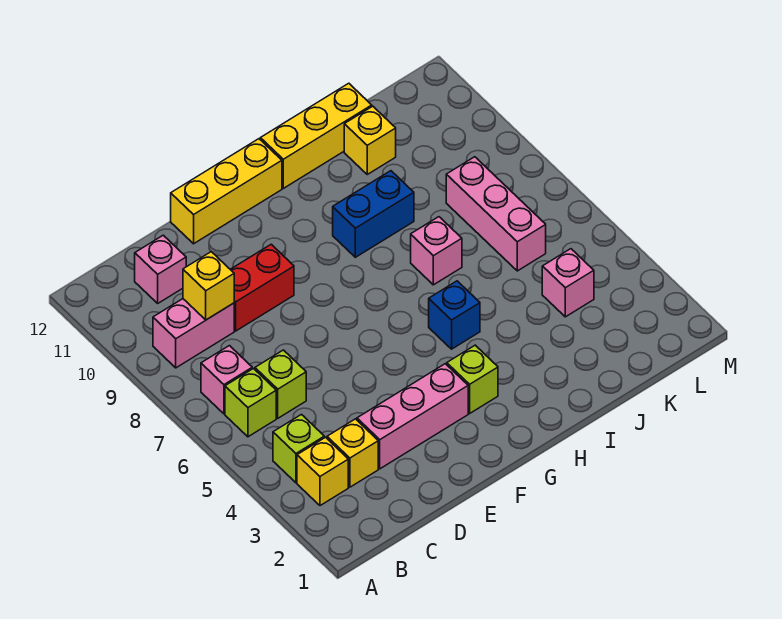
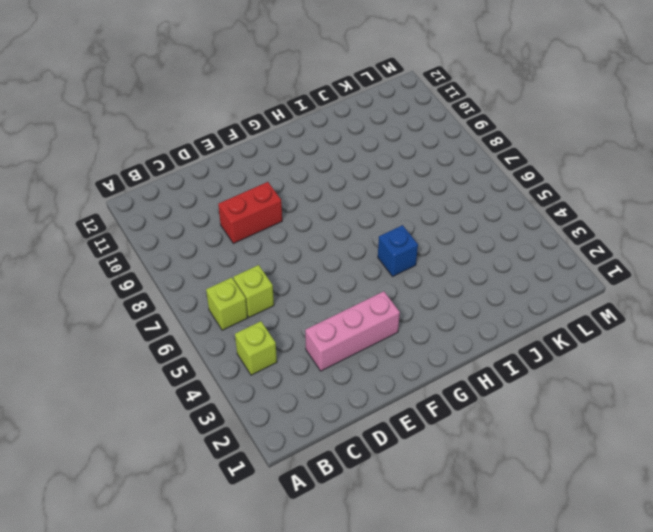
none -> yellow 1x1 brick [297,437,348,506]
none -> pink 1x1 brick [201,346,252,414]
none -> pink 1x2 brick [153,299,234,368]

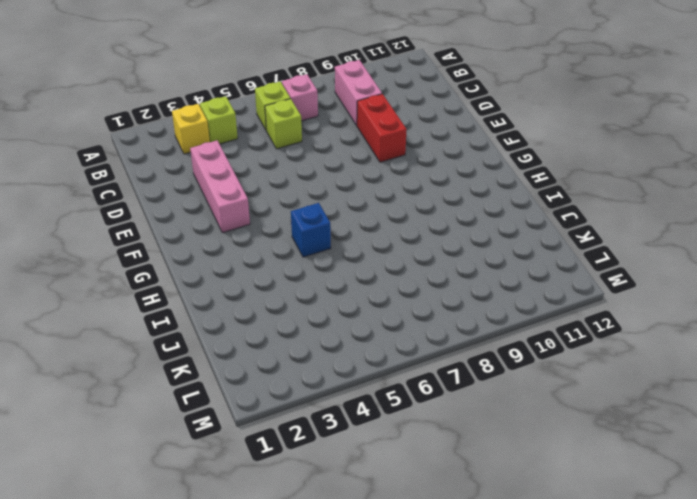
none -> yellow 1x1 brick [327,419,378,487]
none -> pink 1x1 brick [135,235,186,303]
none -> yellow 1x3 brick [171,139,282,244]

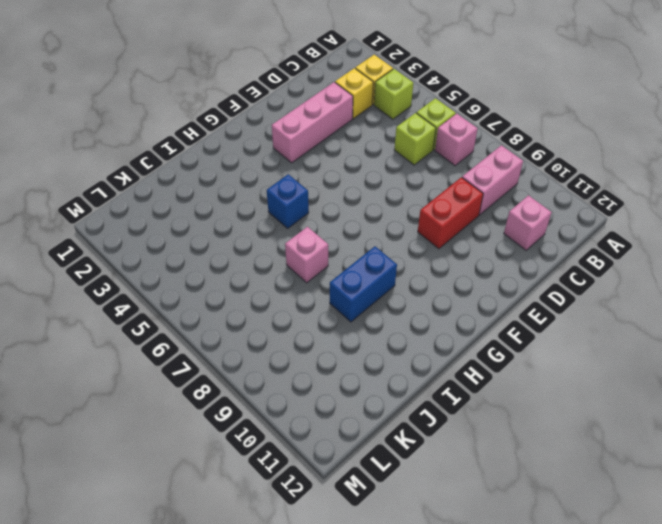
none -> yellow 1x3 brick [171,139,282,244]
none -> lime 1x1 brick [447,345,498,413]
none -> yellow 1x3 brick [260,83,372,188]

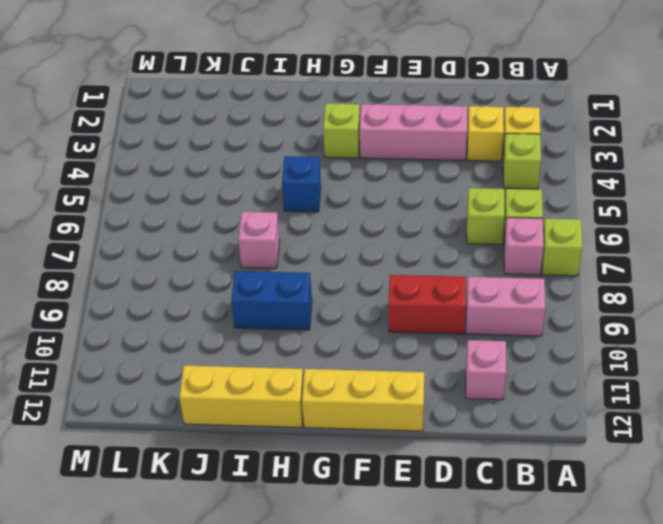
lime 1x1 brick [542,219,582,276] -> none
none -> yellow 1x1 brick [344,106,396,174]
none -> pink 1x1 brick [542,249,594,317]
none -> pink 1x3 brick [446,157,546,271]

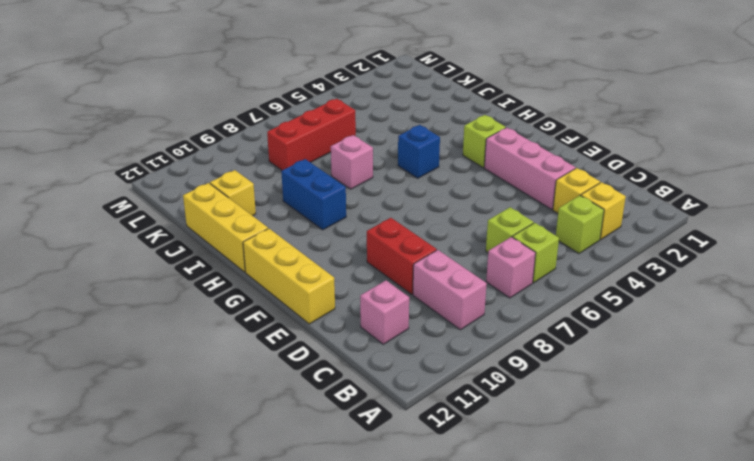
red 1x3 brick [267,99,356,170] -> pink 1x3 brick [446,157,546,271]
none -> pink 1x1 brick [542,249,594,317]
none -> yellow 1x1 brick [183,252,234,320]

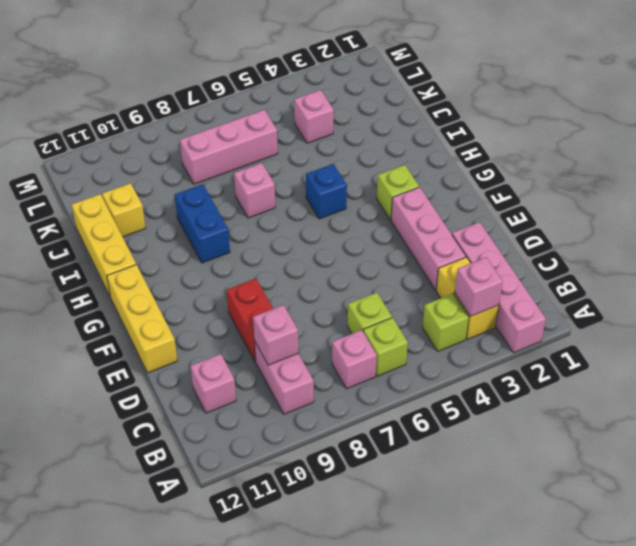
pink 1x4 brick [452,222,546,353] -> none
pink 1x1 brick [455,257,503,317] -> none
pink 1x1 brick [253,305,299,365] -> yellow 1x1 brick [183,252,234,320]

